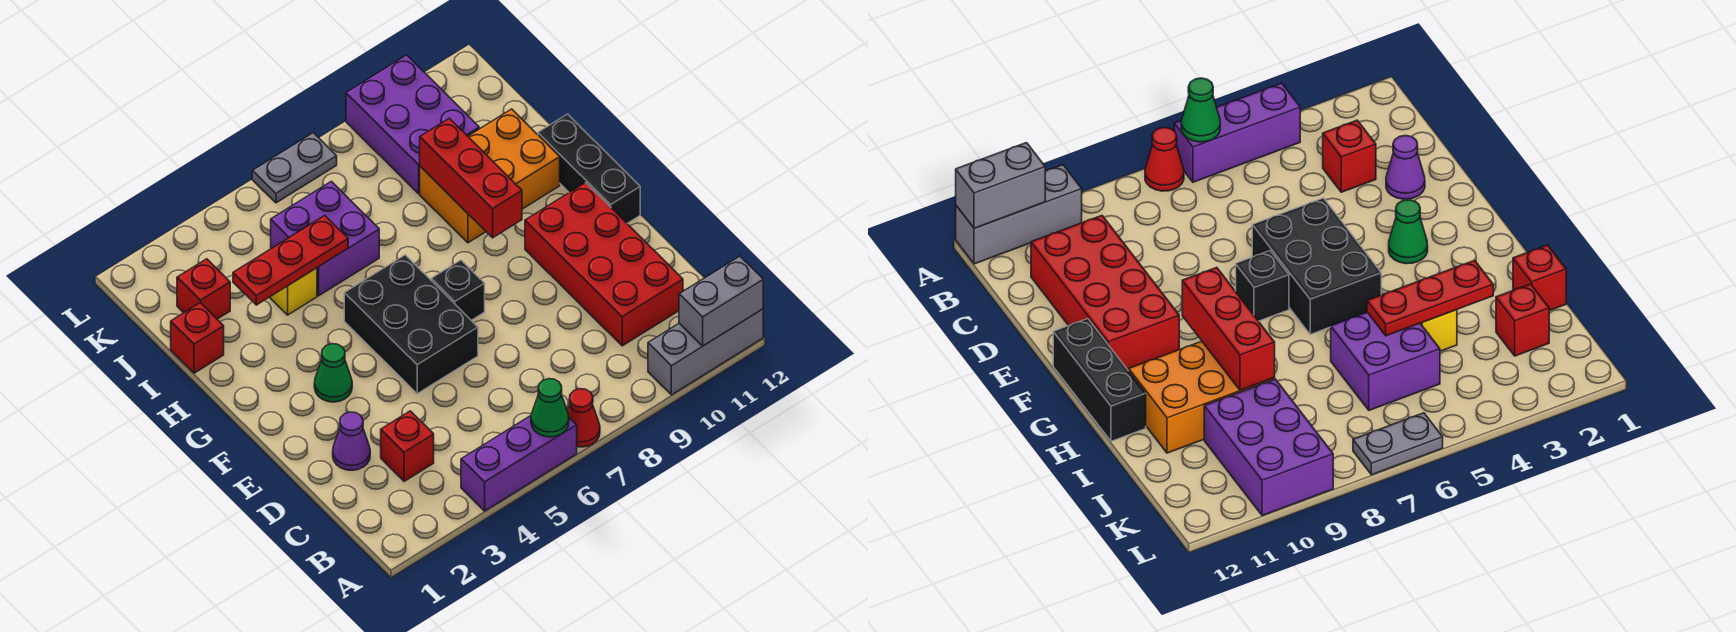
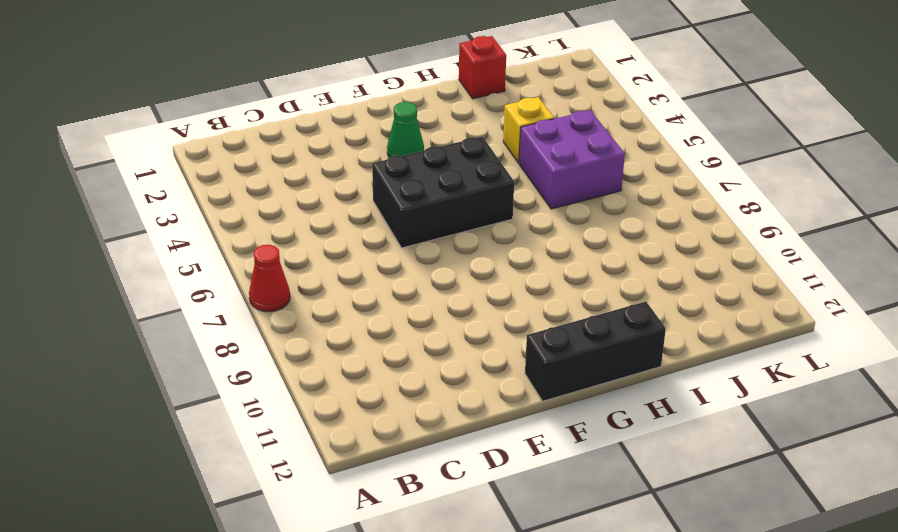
none -> purple 1x3 brick [461,416,577,511]
none -> grey 1x3 brick [648,309,763,395]
none -> red 1x1 brick [381,411,434,481]

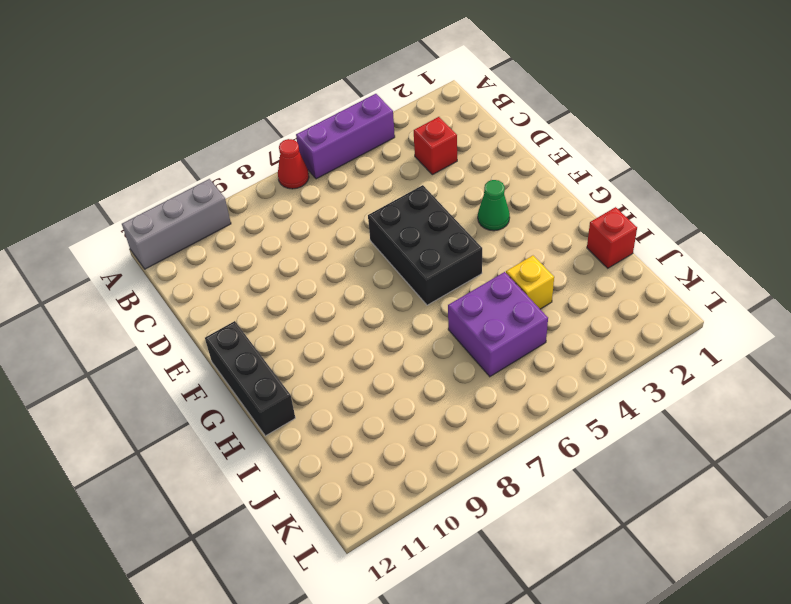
none -> red 2x4 brick [525,183,683,346]
none -> purple 1x1 cone [333,412,370,470]
none -> black 1x1 brick [431,260,485,320]

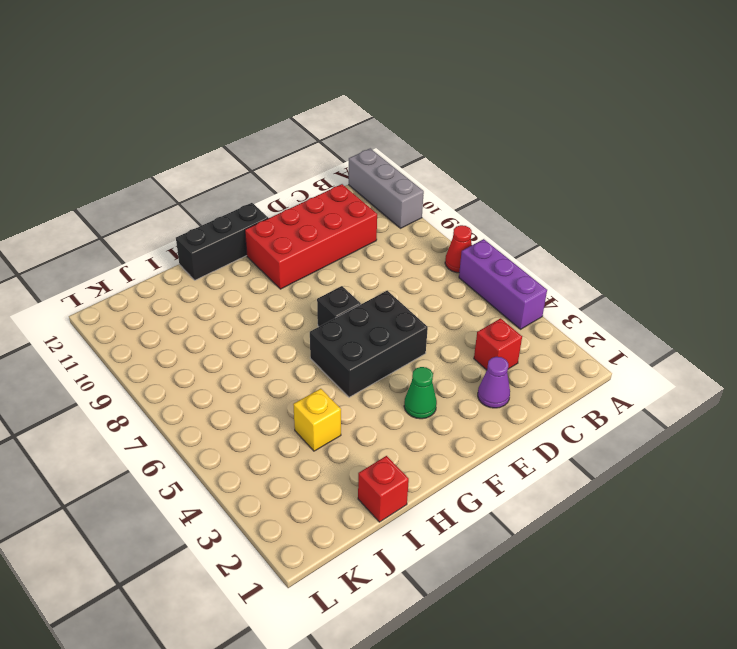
none -> orange 2x3 brick [420,109,560,243]
none -> purple 2x2 brick [271,181,379,296]
none -> red 1x1 brick [177,259,230,319]

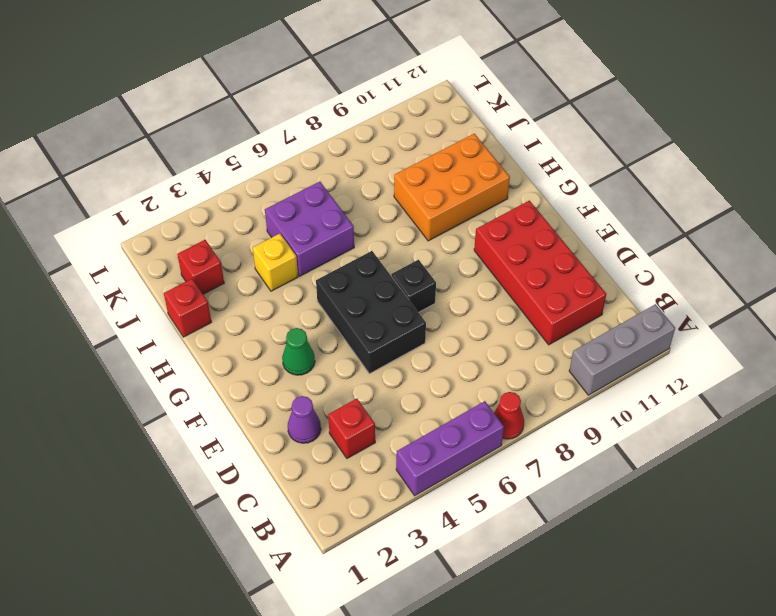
none -> black 1x3 brick [538,114,640,223]
none -> purple 2x3 brick [346,55,479,194]
none -> grey 1x2 plate [252,133,337,203]

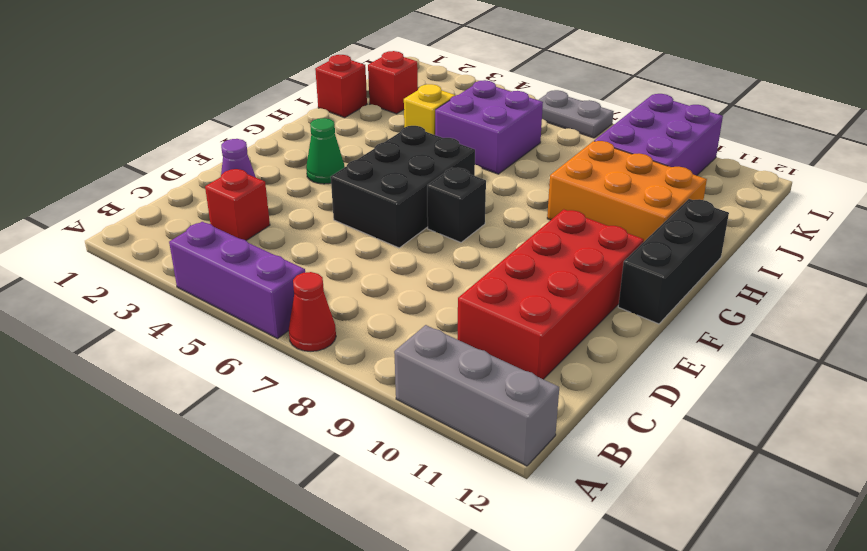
none -> green 1x1 cone [531,379,569,437]
none -> grey 1x2 brick [679,256,763,346]
none -> red 1x3 brick [420,118,522,238]

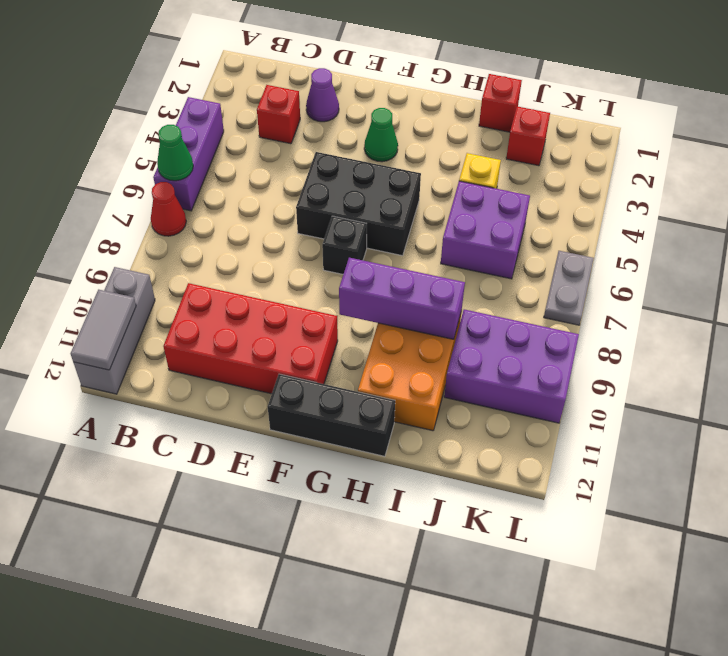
grey 1x2 tile [71,290,136,370] -> grey 1x2 brick [679,256,763,346]
purple 1x3 brick [339,258,465,339] -> red 1x3 brick [420,118,522,238]
none -> red 1x3 plate [233,216,348,305]

